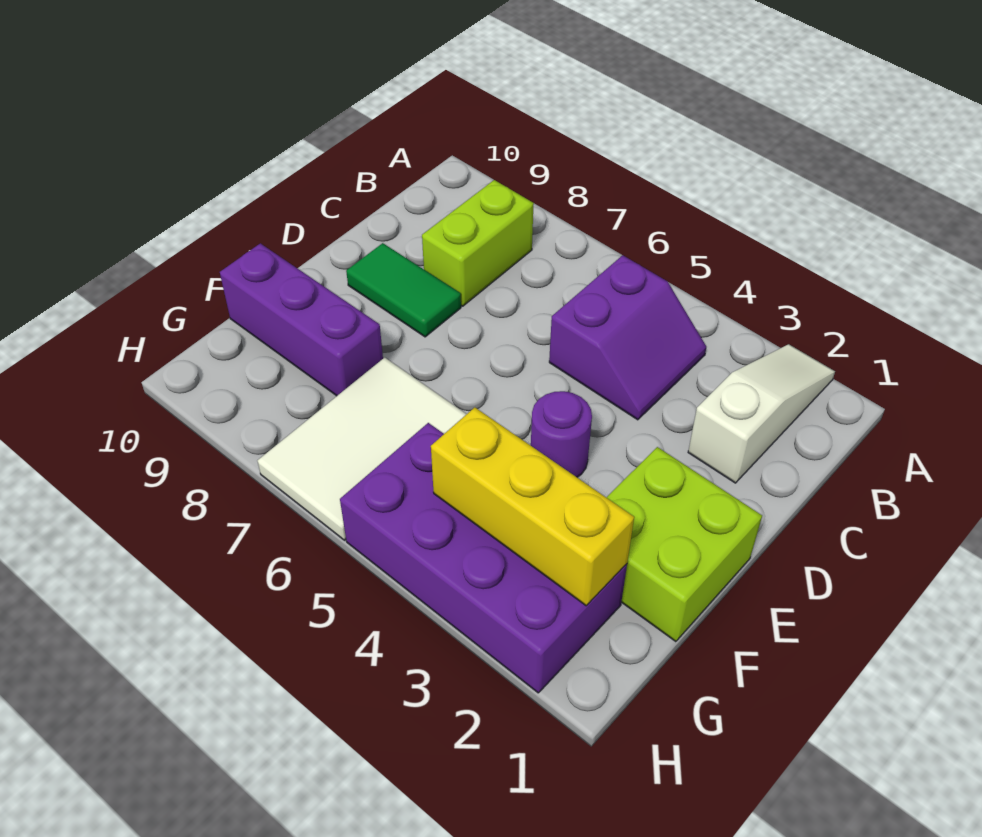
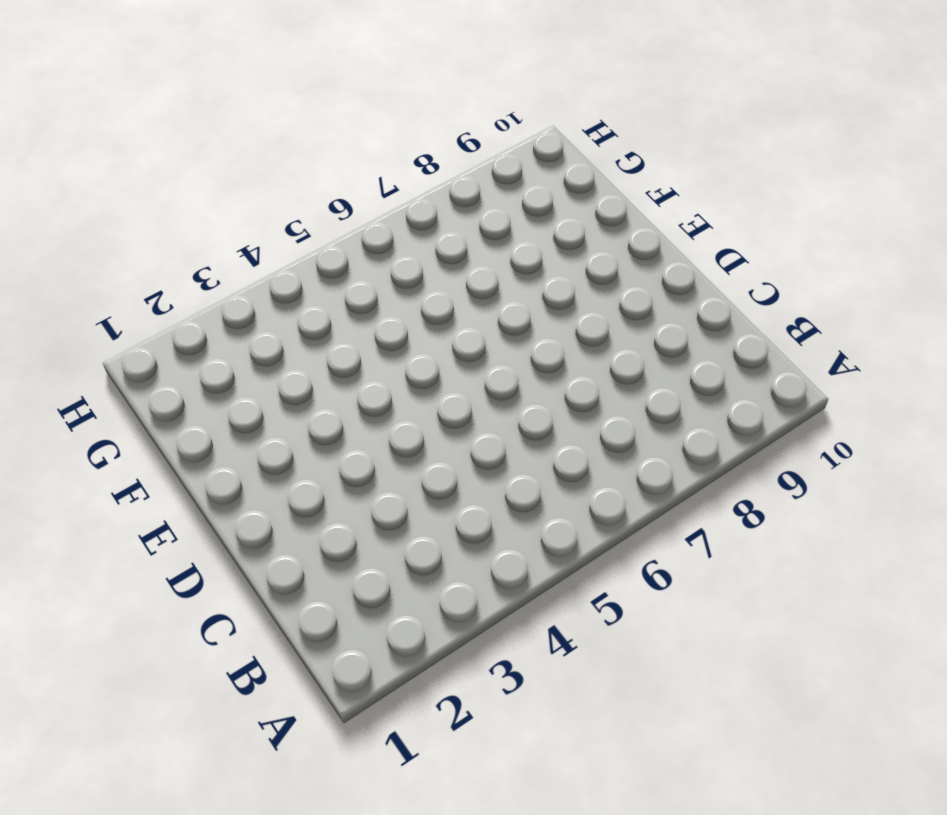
none -> white 1x3 slope [688,344,835,483]
none -> purple 2x2 slope [549,255,706,420]

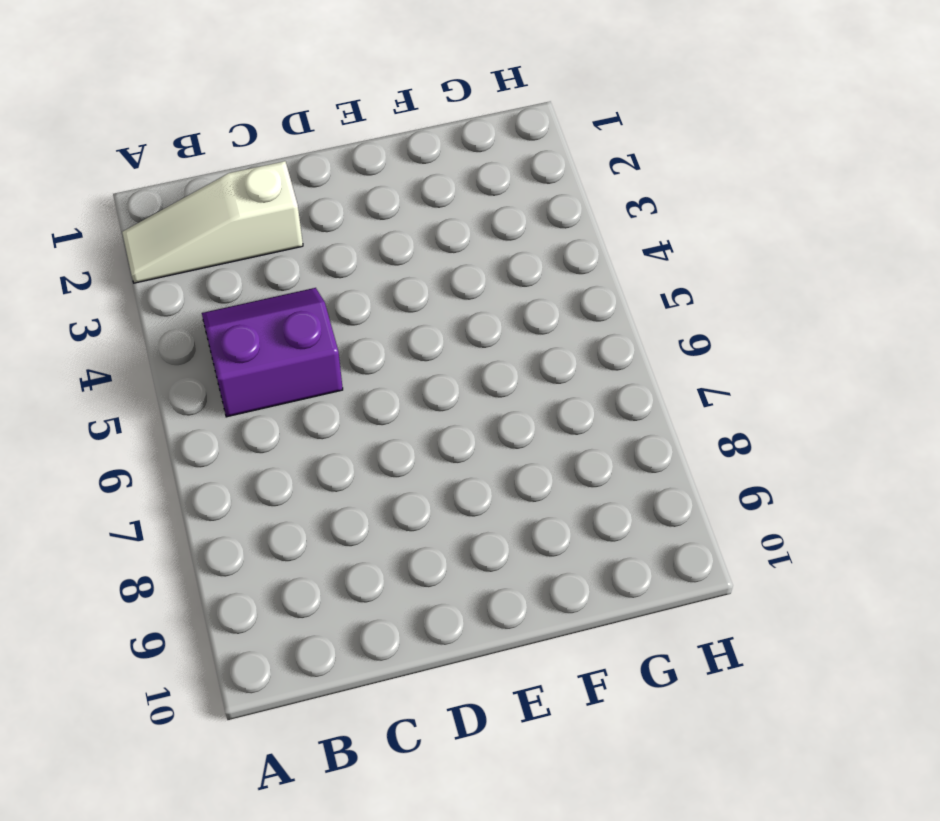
none -> lime 1x2 brick [422,180,534,306]
none -> green 1x2 tile [346,243,461,337]

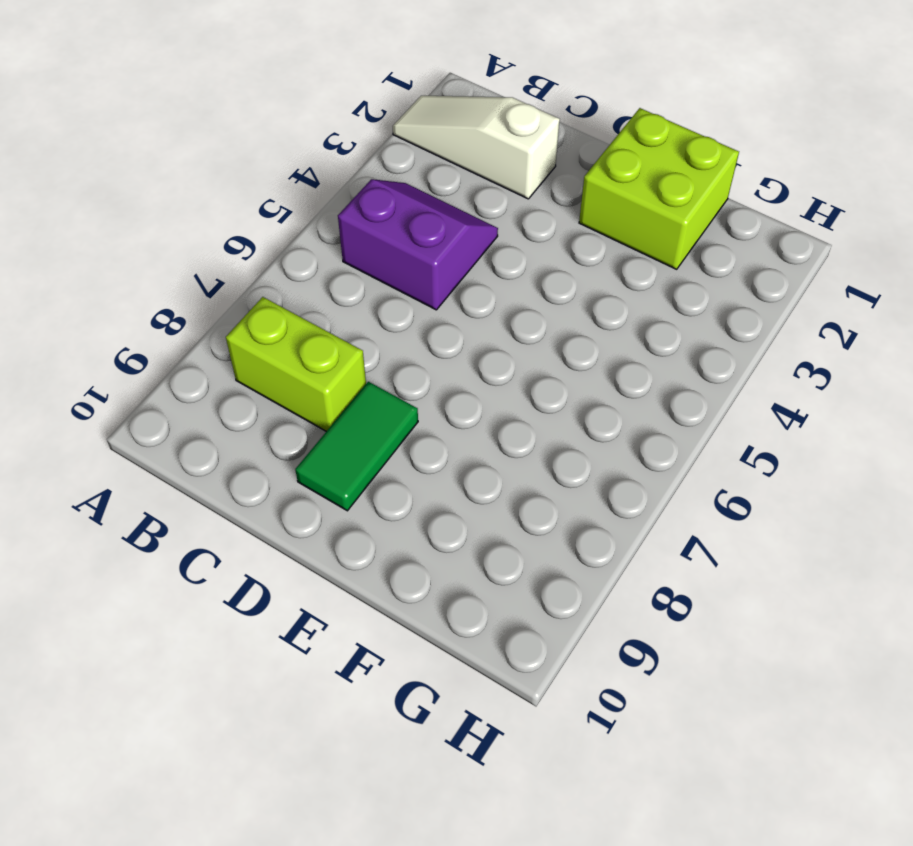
none -> purple 1x1 round brick [531,391,592,477]
none -> white 2x3 tile [258,358,466,540]

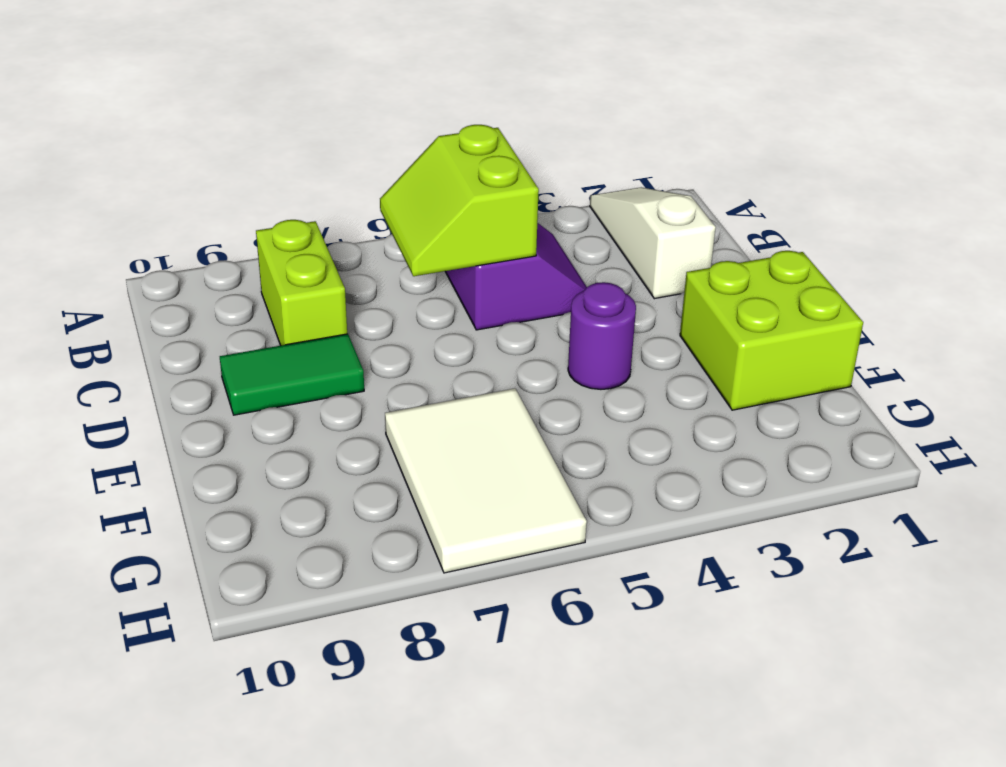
lime 2x2 slope [380,125,539,276] -> none
none -> purple 1x3 brick [220,243,383,396]
none -> purple 2x4 brick [340,423,627,693]

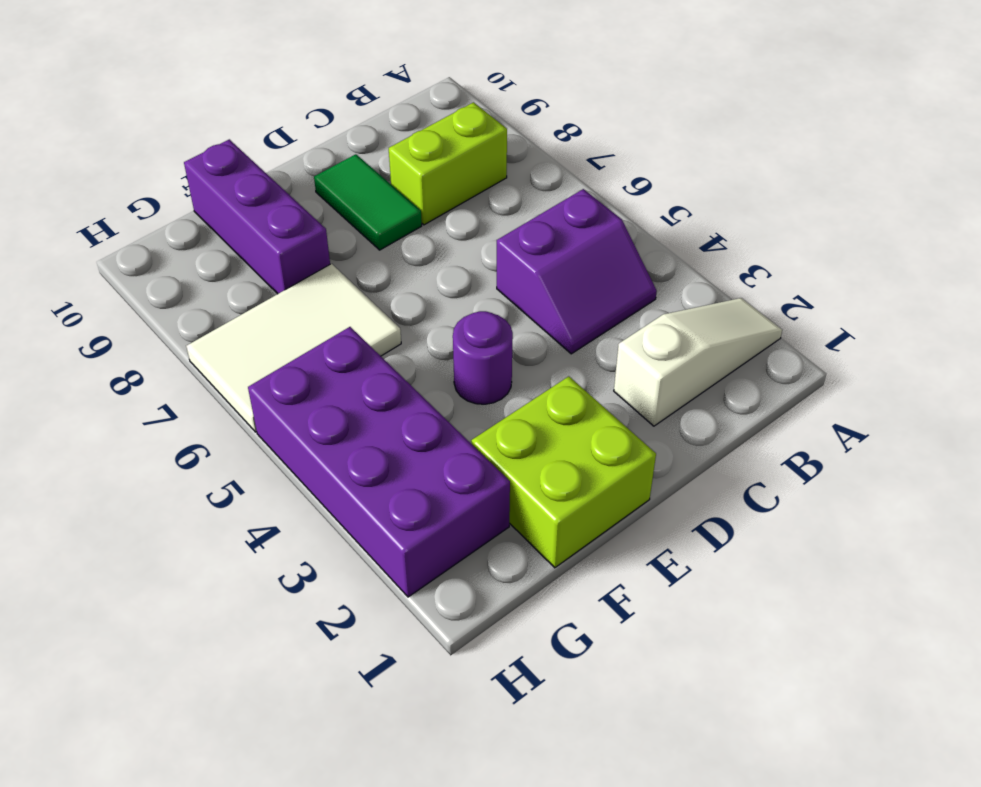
none -> yellow 1x3 brick [431,407,634,606]

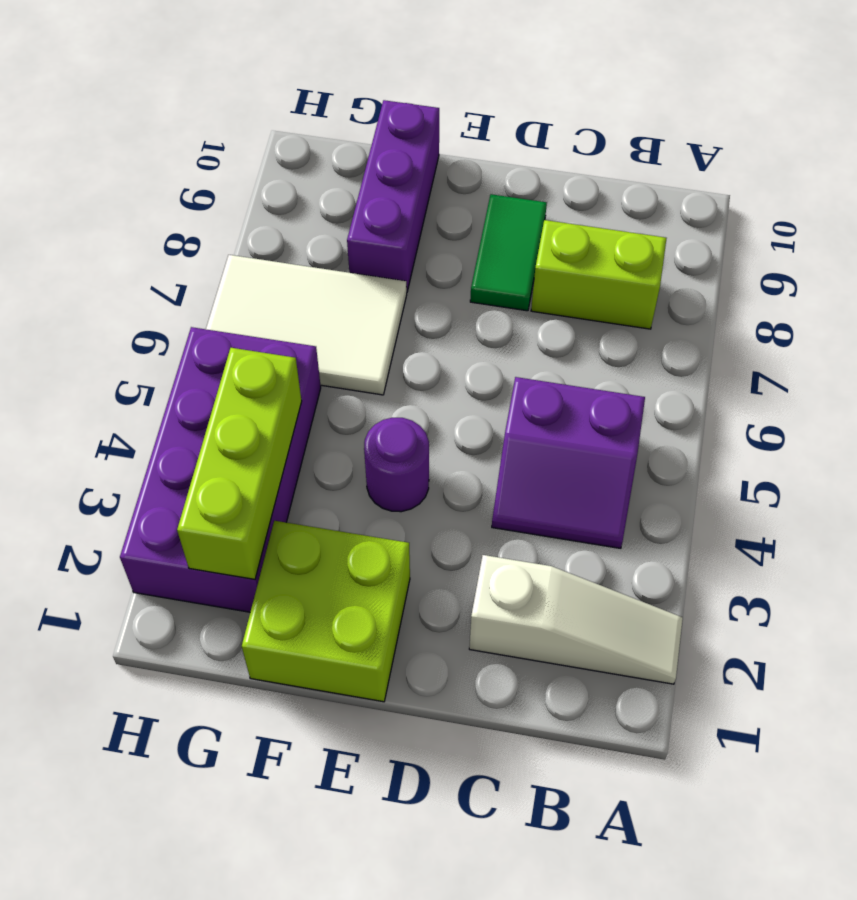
lime 1x3 brick [177,348,302,580] -> yellow 1x3 brick [431,407,634,606]

